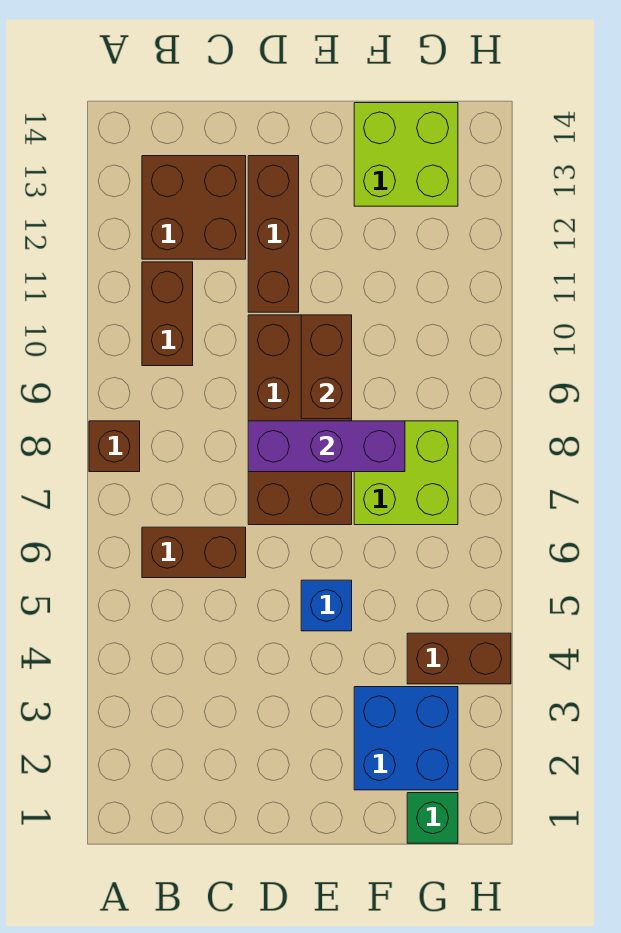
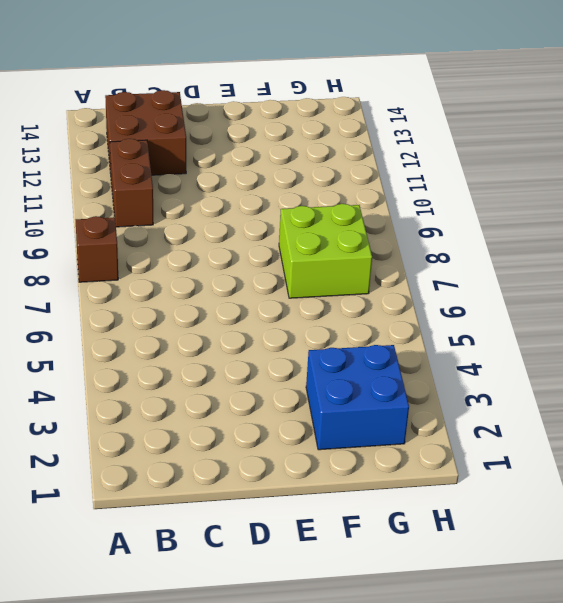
none -> brown 1x2 brick [142,527,246,578]
none -> brown 2x4 brick [248,315,352,525]
none -> brown 1x3 brick [248,156,299,312]

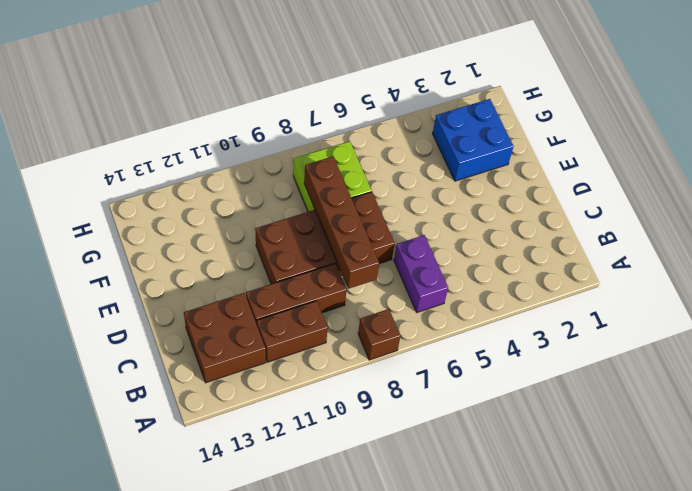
purple 1x2 brick [394,235,448,312] -> brown 1x2 brick [142,527,246,578]
brown 1x4 brick [304,157,379,289] -> purple 1x3 brick [248,421,405,472]
brown 1x3 brick [246,264,347,324] -> brown 1x3 brick moved to [248,156,299,312]
none -> blue 1x1 brick [301,580,352,631]
none -> lime 2x2 brick [354,103,458,206]
none -> green 1x1 brick [407,793,458,843]

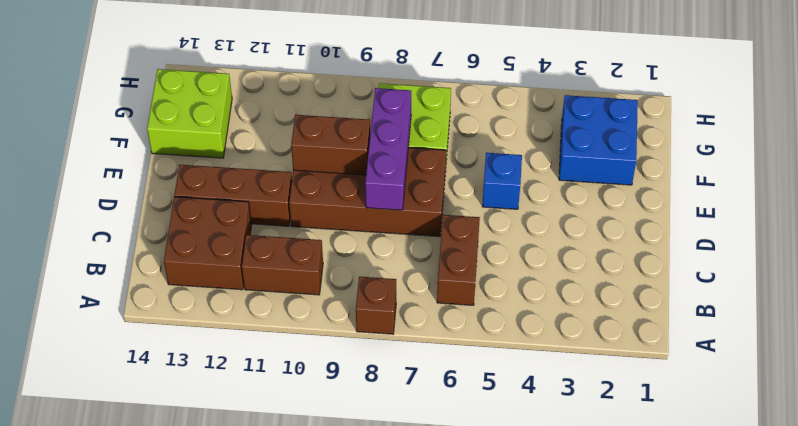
none -> green 1x1 brick [407,793,458,843]
none -> brown 1x2 brick [407,633,511,684]

